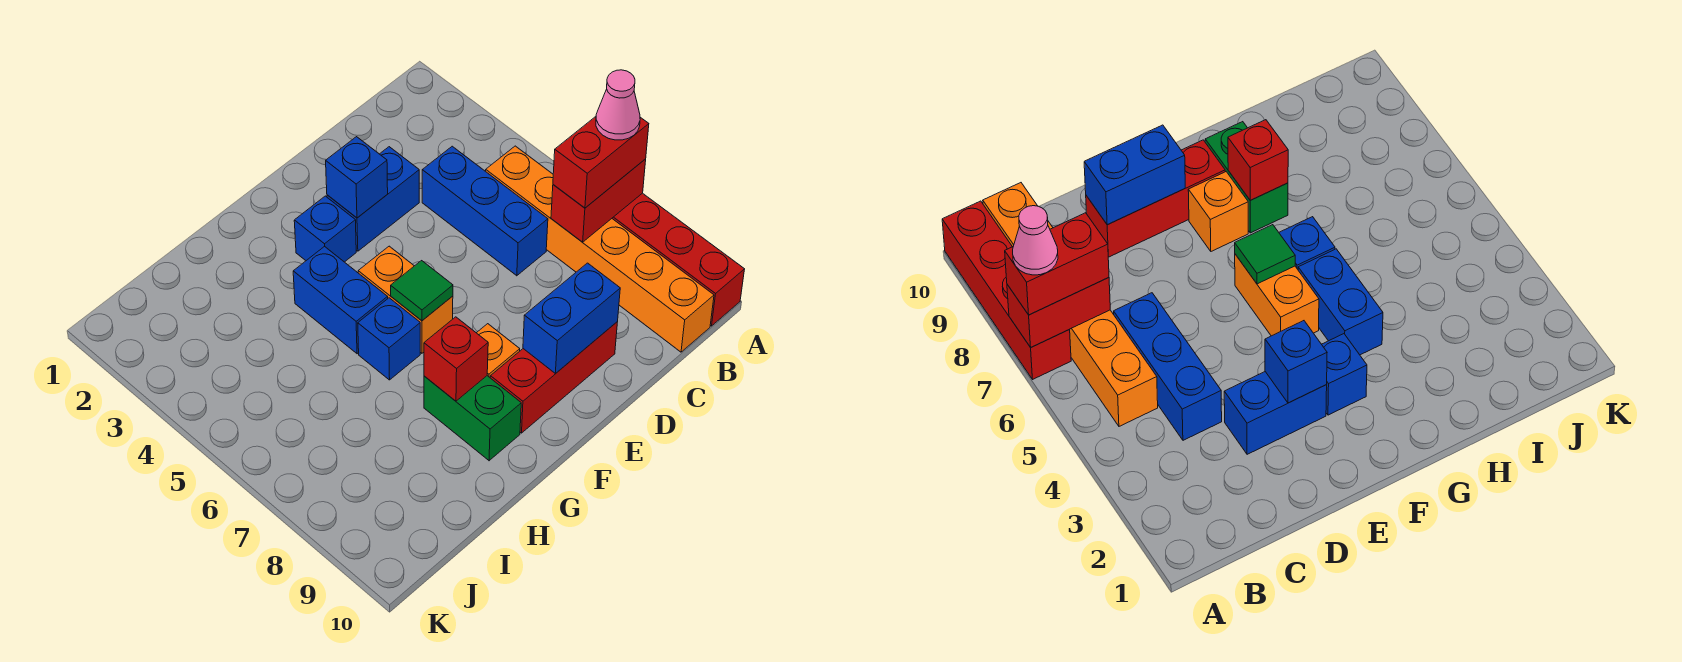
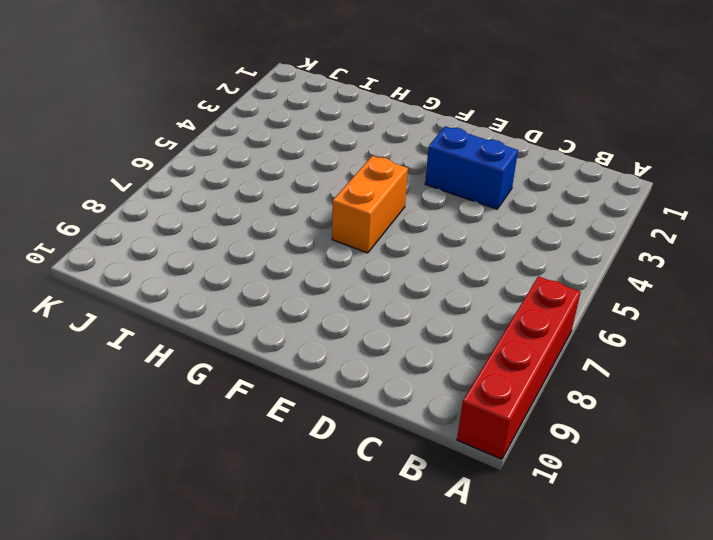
none -> orange 1x6 brick [486,146,714,352]
none -> blue 1x3 brick [422,146,548,276]
none -> red 1x3 brick [490,322,617,433]

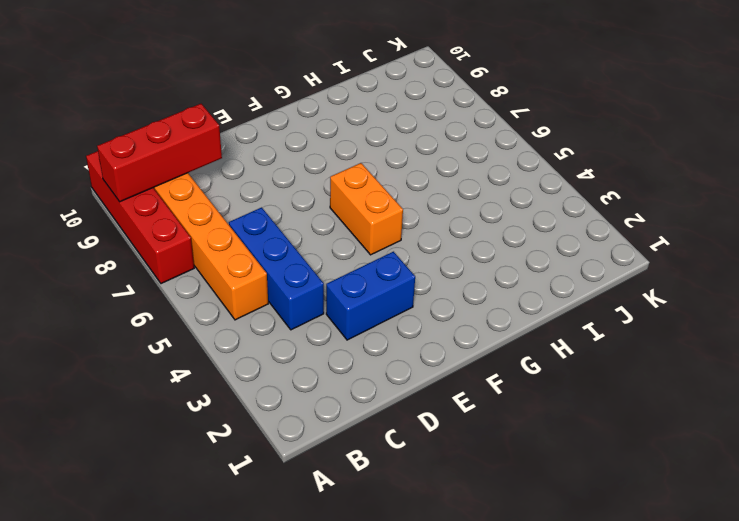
red 1x3 brick [97,104,222,202] -> red 1x3 brick moved to [490,322,617,433]
none -> blue 1x1 brick [294,196,356,262]
none -> orange 1x1 brick [477,324,520,377]
none -> blue 1x2 brick [293,246,388,354]

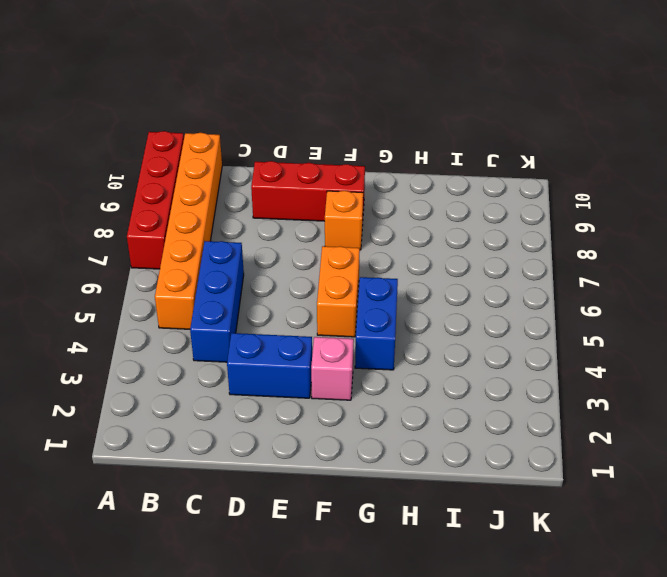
pink 1x1 brick [311,337,354,400] -> blue 1x1 brick [294,196,356,262]
none -> blue 1x1 brick [358,298,420,380]
none -> green 1x2 brick [424,376,521,461]
none -> red 1x2 brick [551,159,646,242]

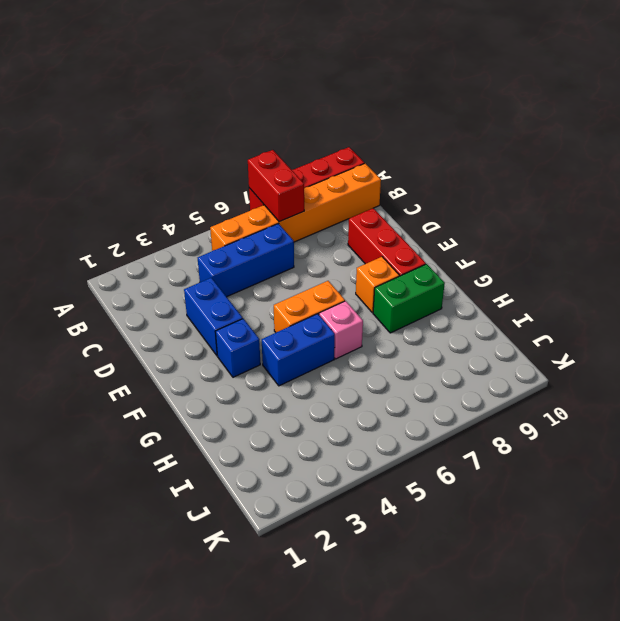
pink 1x1 brick [319,301,363,359] -> blue 1x1 brick [358,298,420,380]
none -> blue 1x2 brick [523,263,620,374]
none -> blue 1x1 brick [326,137,388,218]
none -> green 1x1 tile [391,261,453,321]

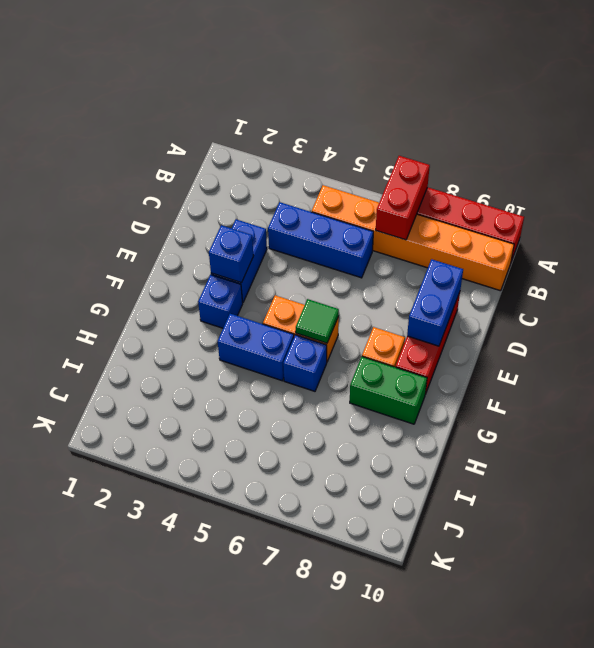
none -> red 1x1 brick [424,317,488,401]
none -> red 1x2 brick [553,117,649,208]
none -> pink 1x1 cone [596,70,640,140]

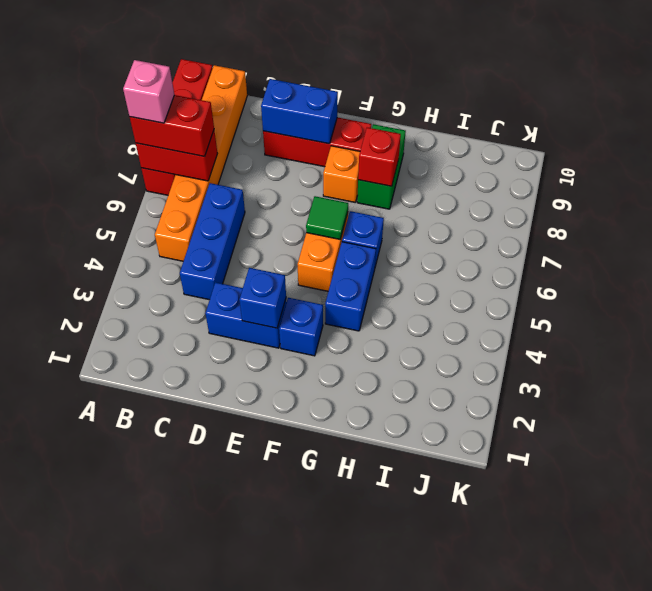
pink 1x1 brick [123,60,174,123] -> pink 1x1 cone [596,70,640,140]

